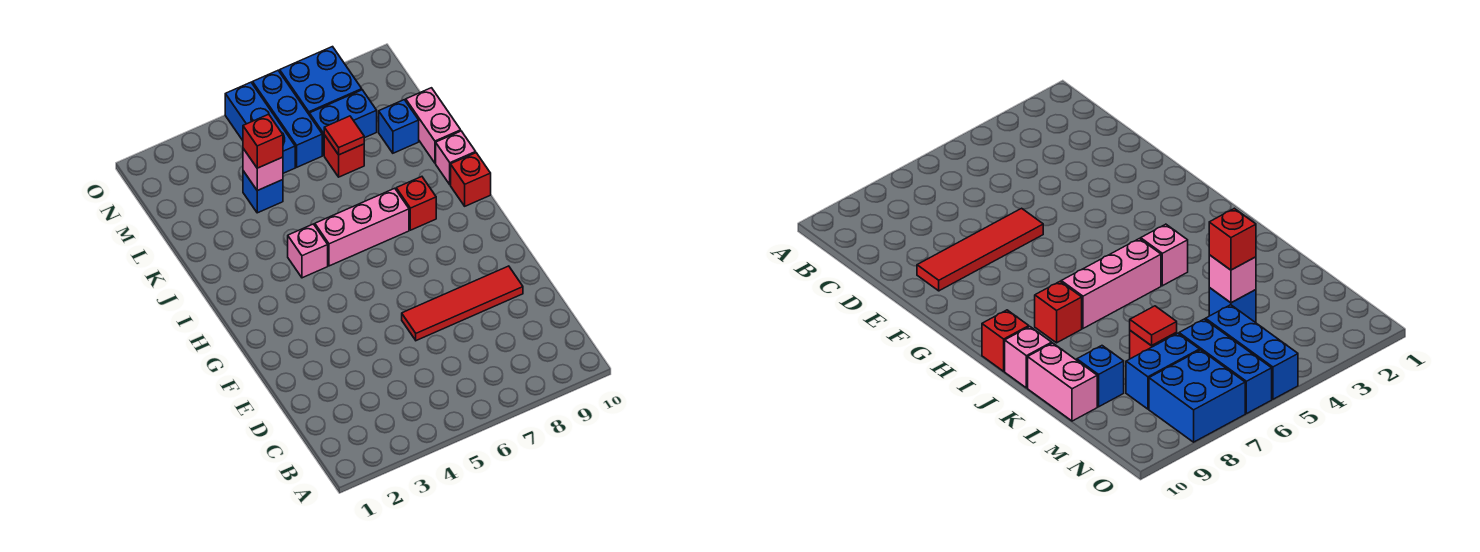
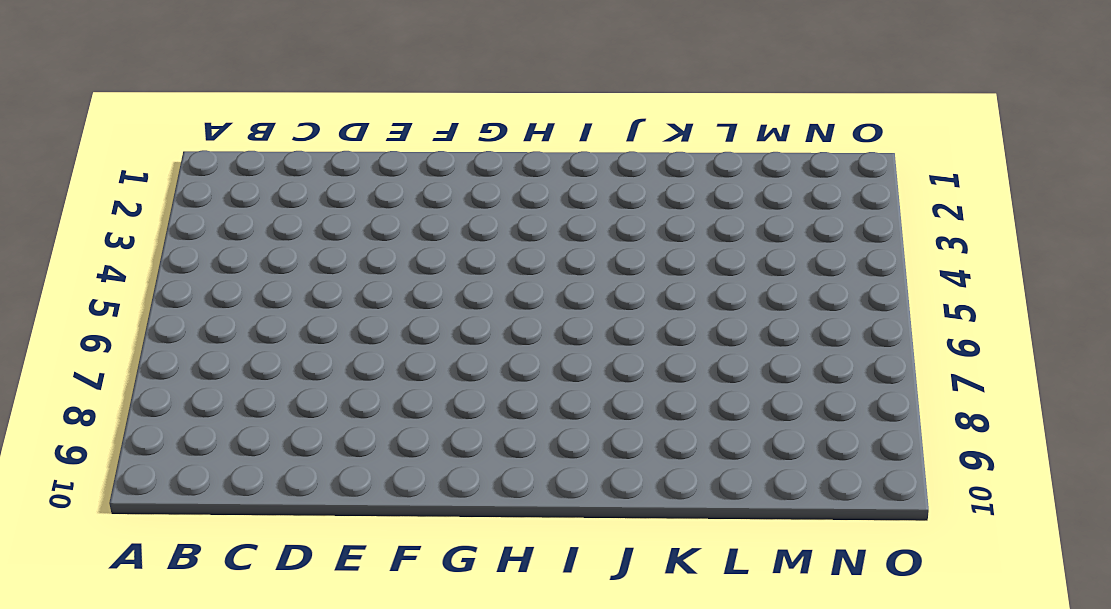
none -> red 1x4 tile [402,266,523,341]
none -> pink 1x1 brick [288,224,328,278]
none -> pink 1x3 brick [315,188,409,266]

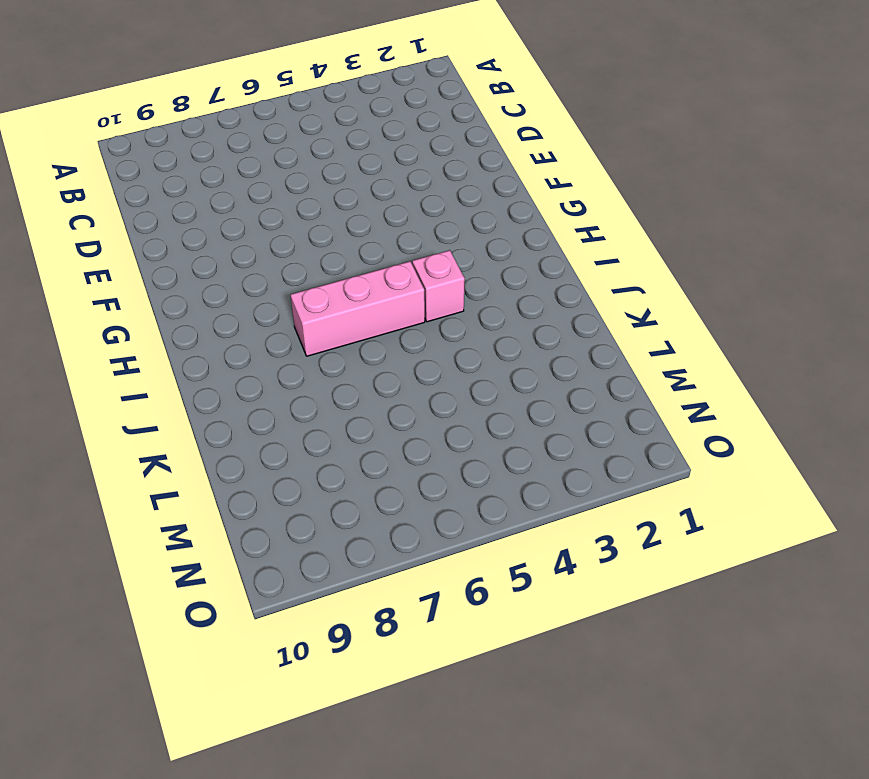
none -> red 1x4 tile [402,266,523,341]
none -> red 1x1 brick [396,177,436,230]
none -> red 1x1 brick [451,153,491,206]

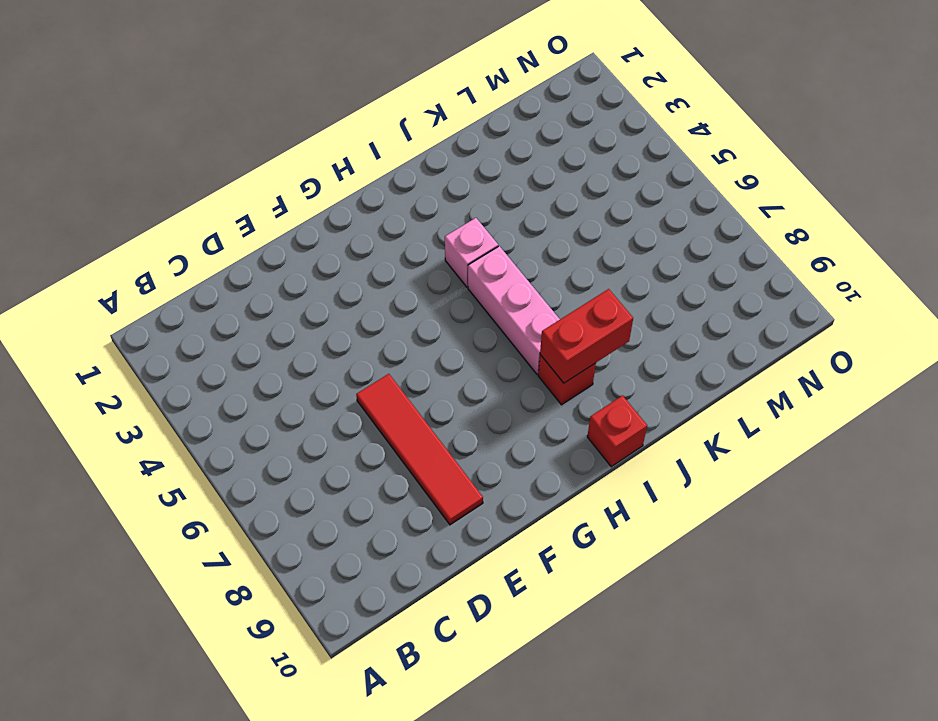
red 1x2 brick [540,289,633,383] -> none
none -> pink 1x1 brick [436,131,476,185]
none -> pink 1x2 brick [406,88,461,163]
none -> blue 1x1 brick [243,171,283,213]

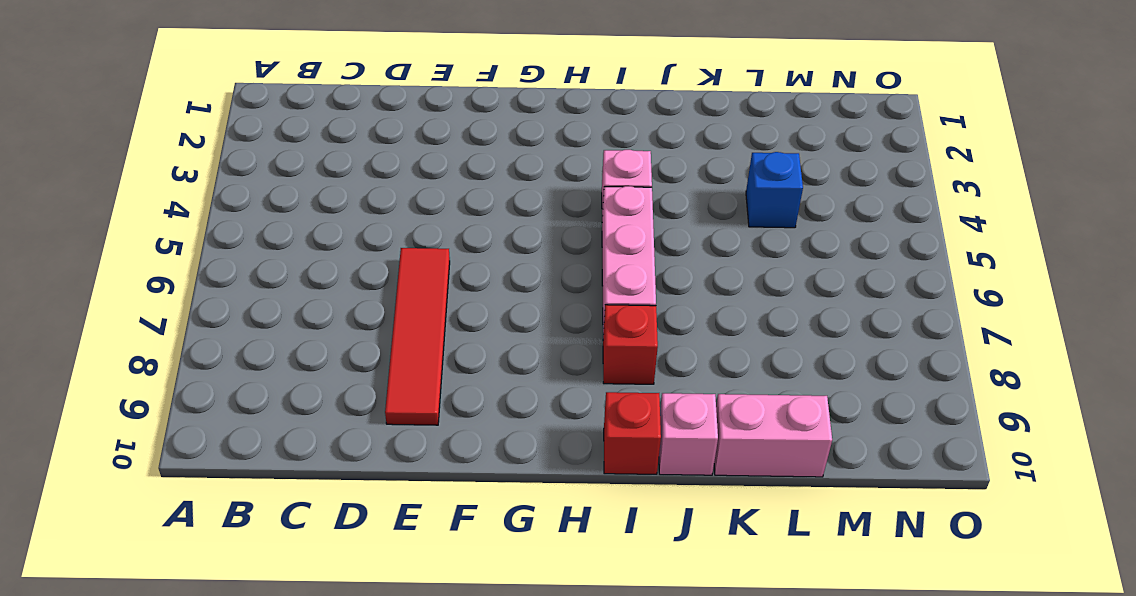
none -> red 1x1 brick [324,135,364,177]
none -> blue 1x1 brick [379,100,419,153]
none -> blue 1x3 brick [225,82,295,173]

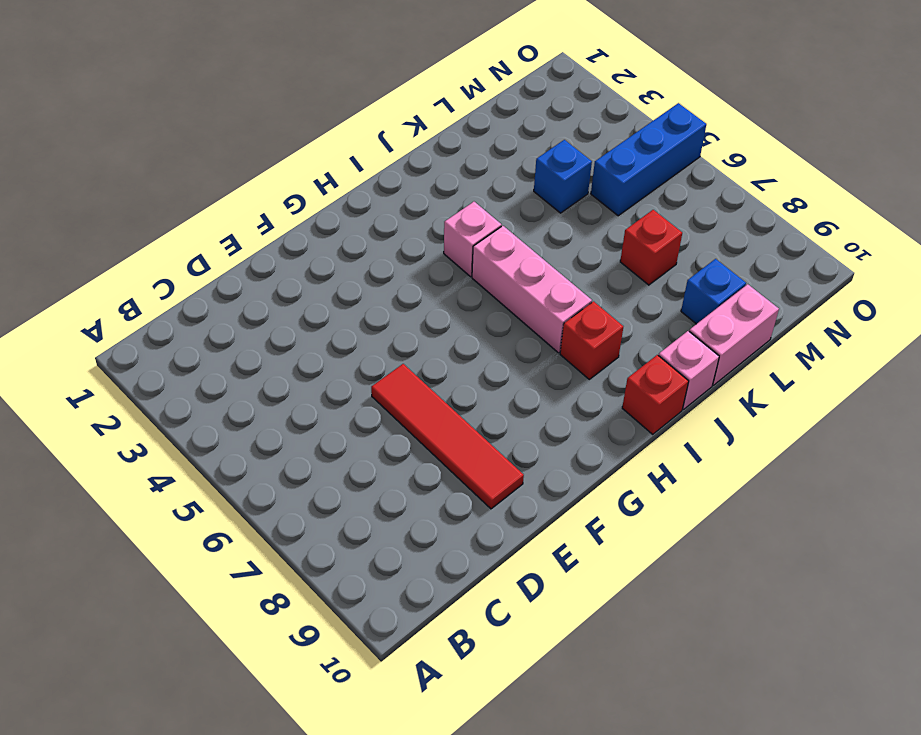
none -> blue 1x3 brick [253,71,322,167]
none -> blue 1x2 brick [309,90,377,155]
none -> blue 2x2 brick [280,47,362,114]

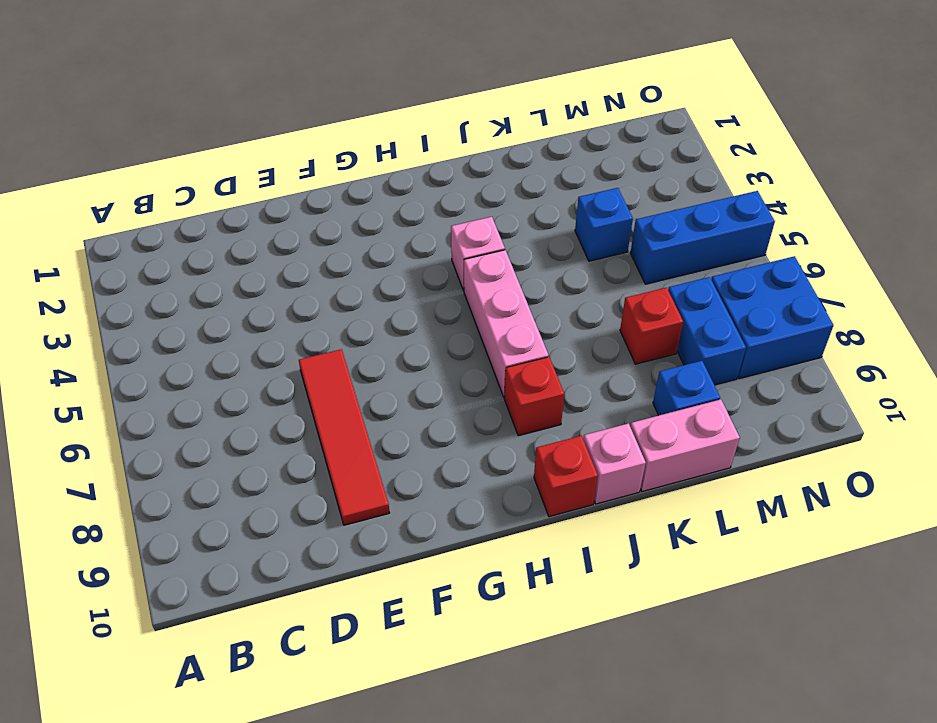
none -> blue 1x3 brick [253,71,322,167]
none -> pink 1x1 brick [243,149,283,191]
none -> red 1x1 tile [324,116,364,155]

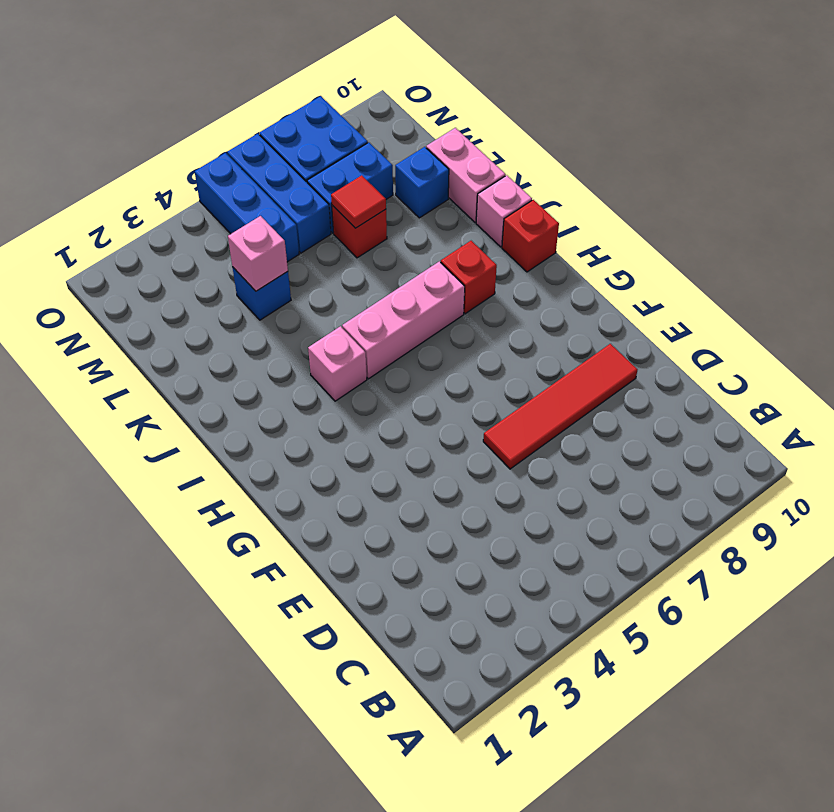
none -> red 1x1 brick [243,114,283,168]

